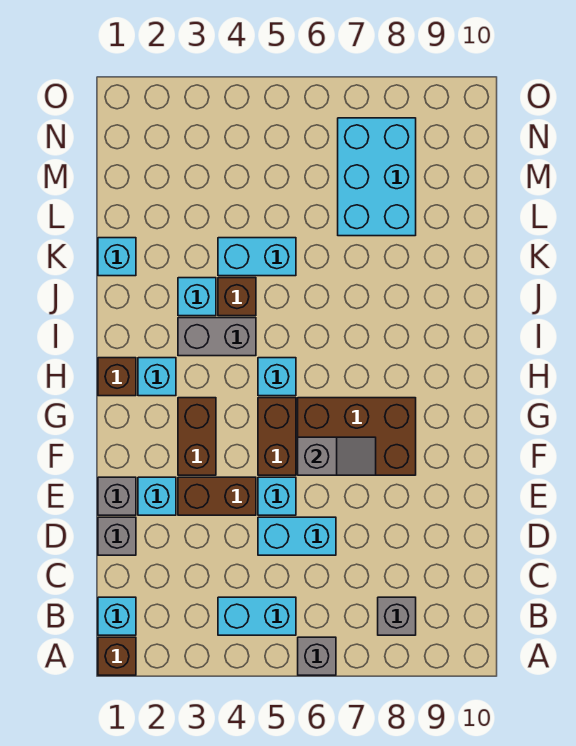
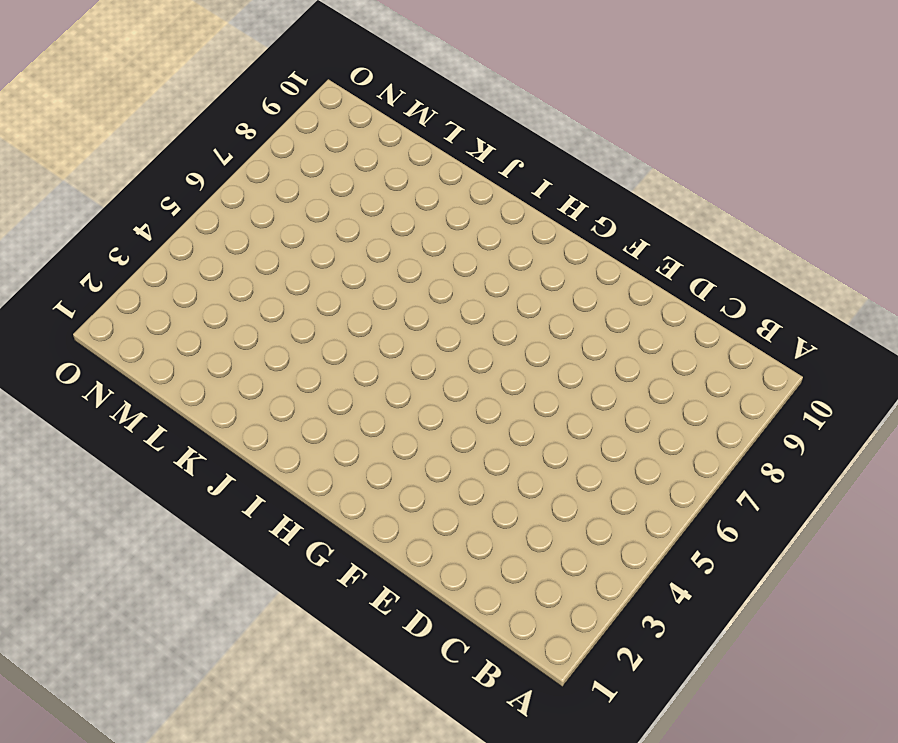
none -> brown 1x1 brick [98,637,136,675]
none -> grey 1x1 brick [298,637,336,675]
none -> cyan 1x1 brick [98,597,136,635]

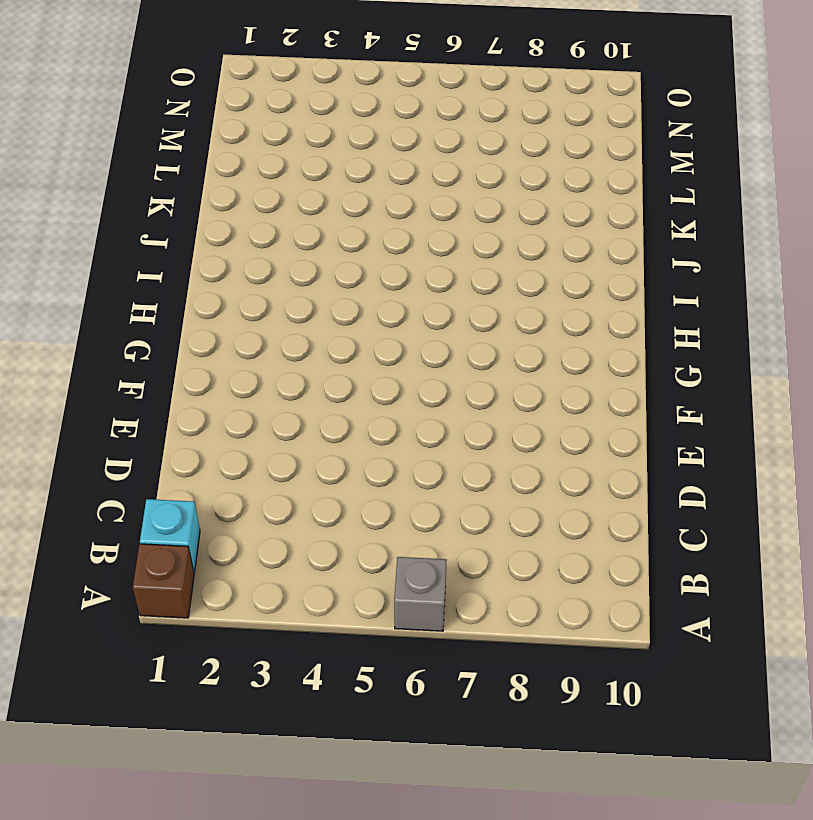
none -> cyan 1x2 brick [218,597,296,635]
none -> grey 1x1 brick [378,597,416,635]
none -> grey 1x1 brick [98,517,136,555]

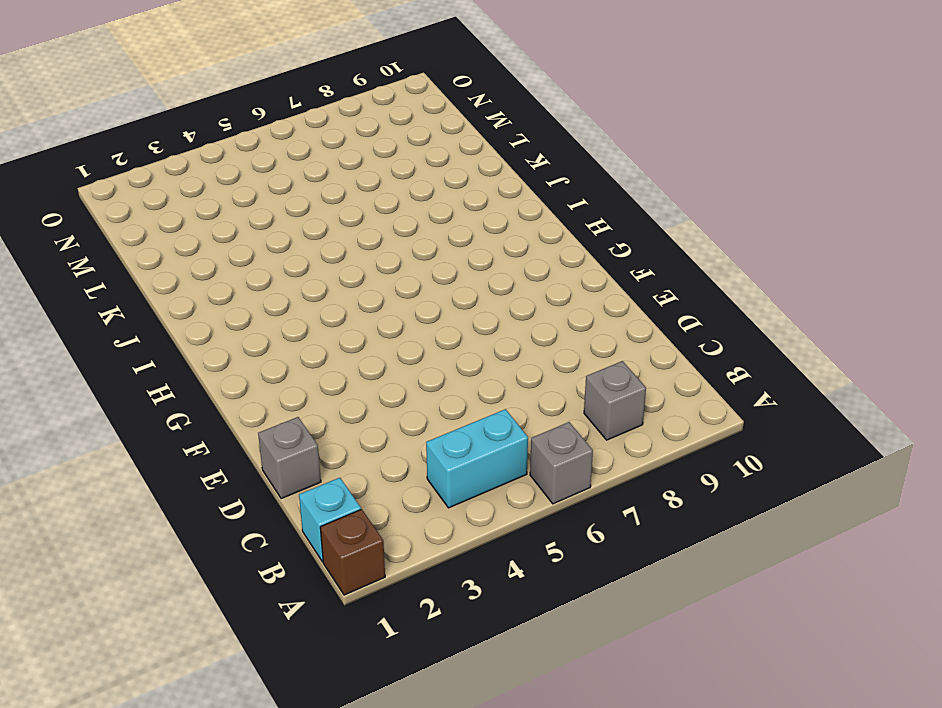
none -> cyan 1x2 brick [258,517,336,555]
none -> grey 1x1 brick [98,477,136,515]
none -> cyan 1x1 brick [138,477,176,515]

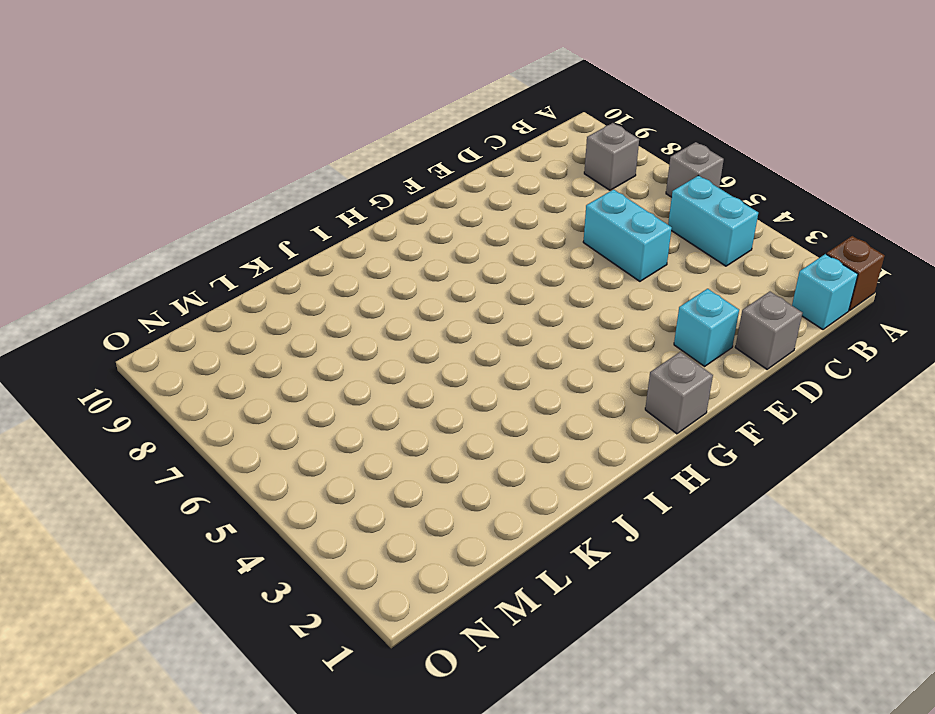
grey 1x1 brick [645,352,713,434] -> grey 1x1 brick moved to [98,477,136,515]
none -> brown 1x2 brick [178,477,256,515]
none -> cyan 1x1 brick [258,477,296,515]
none -> brown 1x2 brick [178,398,216,475]

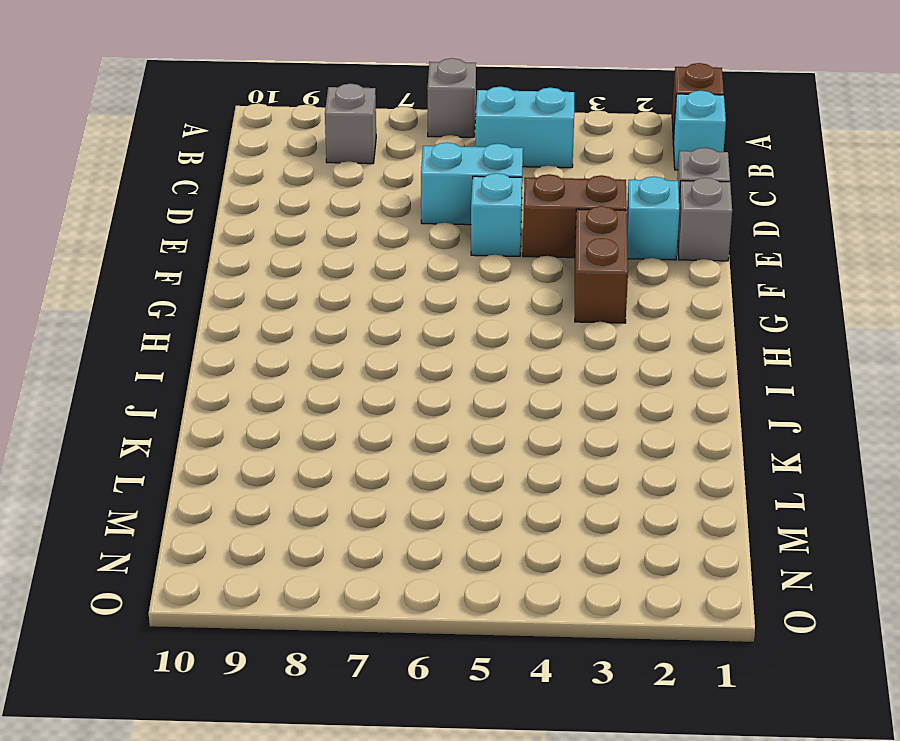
none -> brown 1x2 brick [258,398,296,475]
none -> brown 2x3 brick [298,398,416,475]
none -> brown 1x1 brick [98,358,136,396]

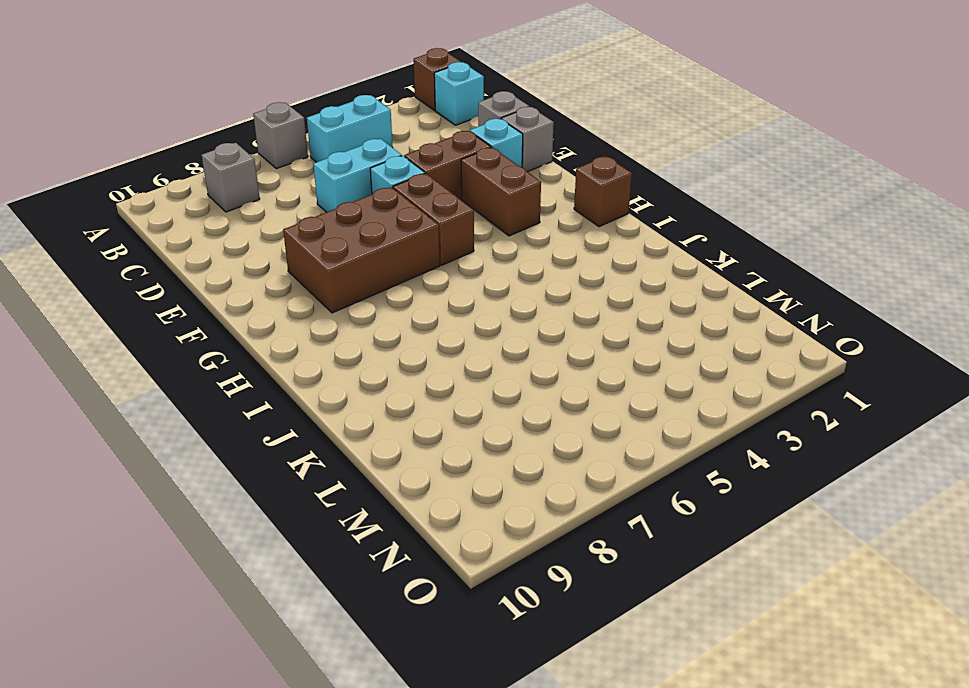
none -> cyan 1x1 brick [138,358,176,396]
none -> cyan 1x1 brick [258,358,296,396]
none -> grey 1x2 brick [178,318,256,356]

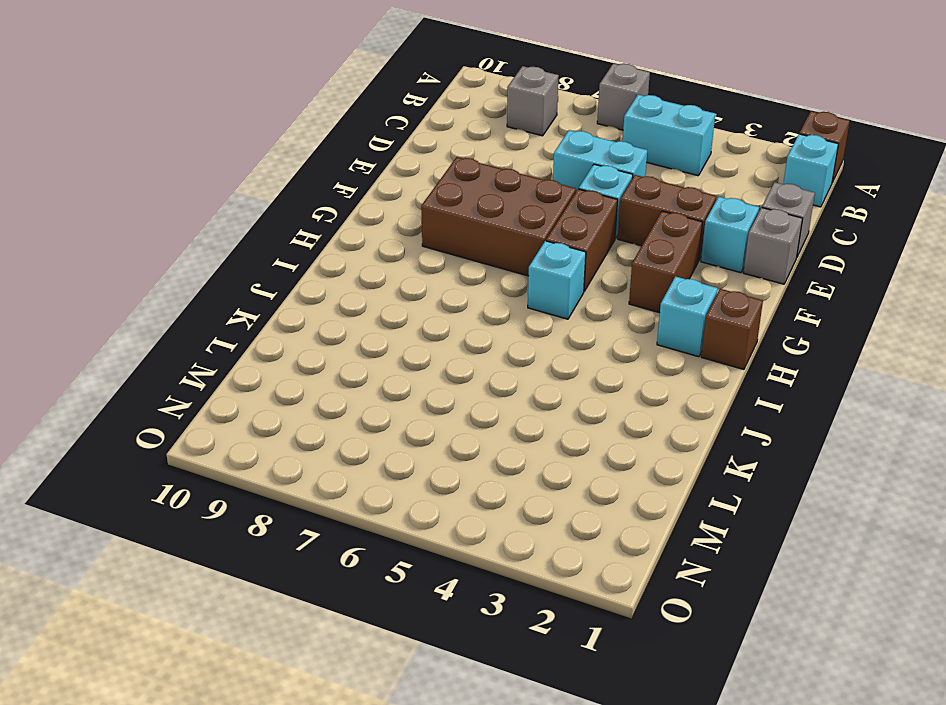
none -> grey 1x2 brick [178,318,256,356]
none -> cyan 1x1 brick [178,278,216,316]
none -> brown 1x1 brick [218,278,256,316]

